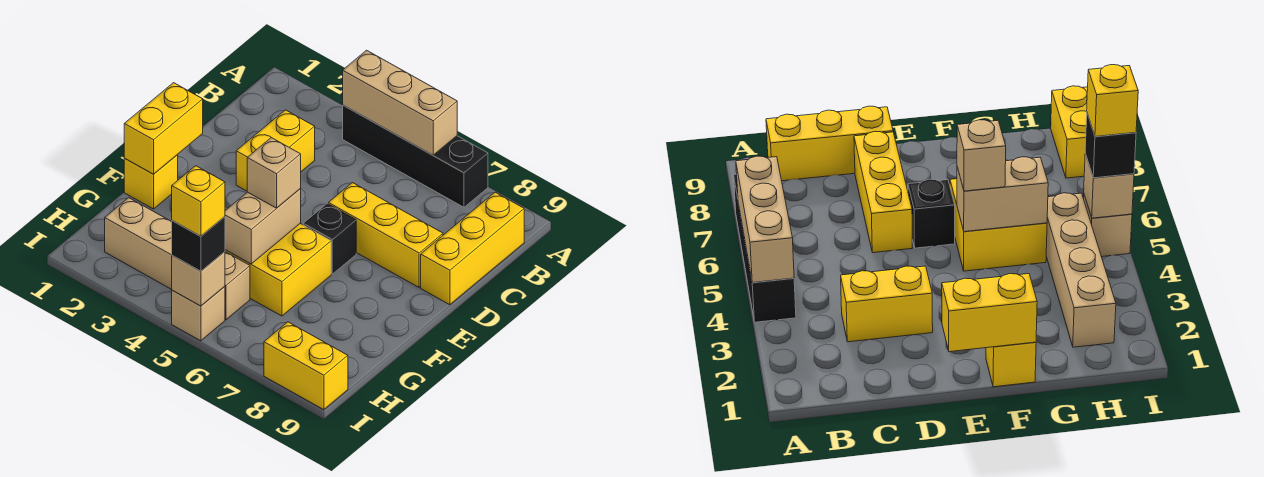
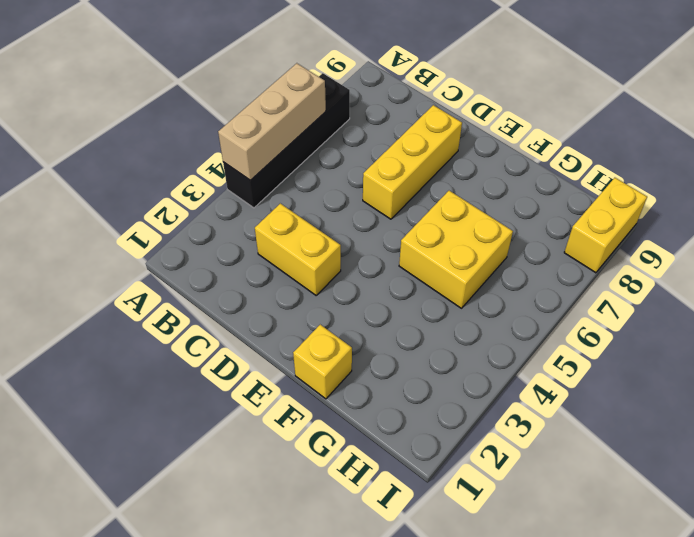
none -> yellow 1x3 brick [421,192,524,305]
none -> black 1x1 brick [303,204,356,274]
none -> tan 1x4 brick [105,198,250,320]

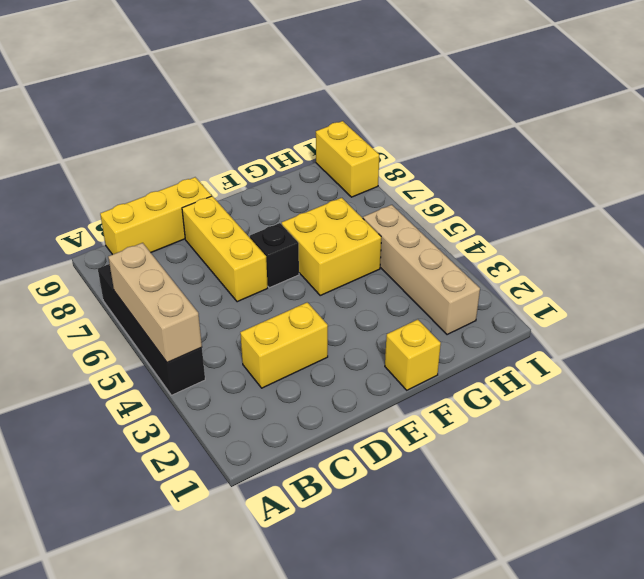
none -> tan 1x1 brick [172,287,225,341]
none -> yellow 1x2 brick [124,83,203,174]
none -> tan 1x2 brick [225,189,301,264]

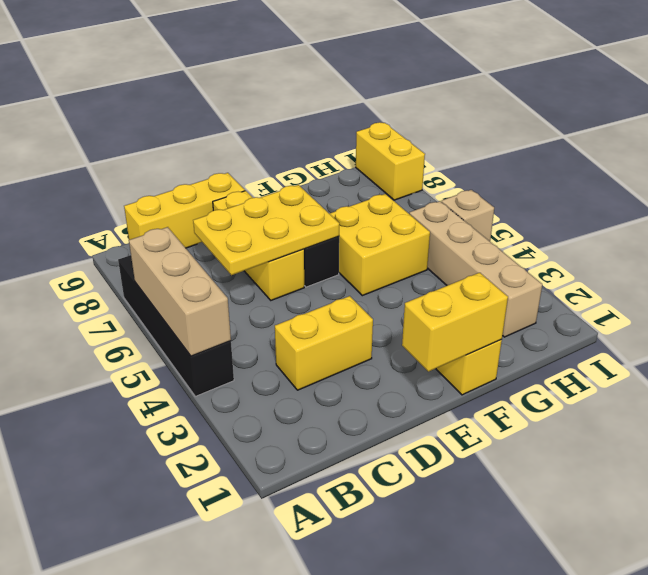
yellow 2x3 plate [193,185,339,275] -> none
none -> tan 1x2 brick [225,189,301,264]
none -> tan 1x1 brick [172,252,225,306]
none -> tan 1x1 brick [247,138,301,208]

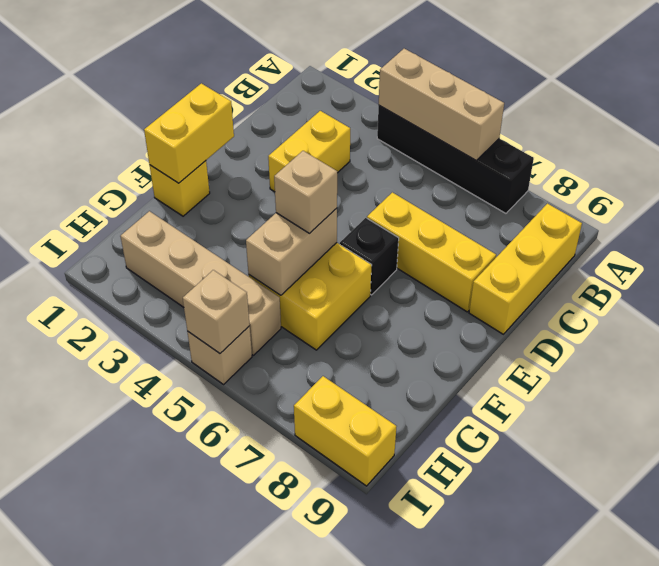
none -> black 1x1 brick [172,217,225,271]
none -> yellow 1x1 brick [172,166,225,236]

